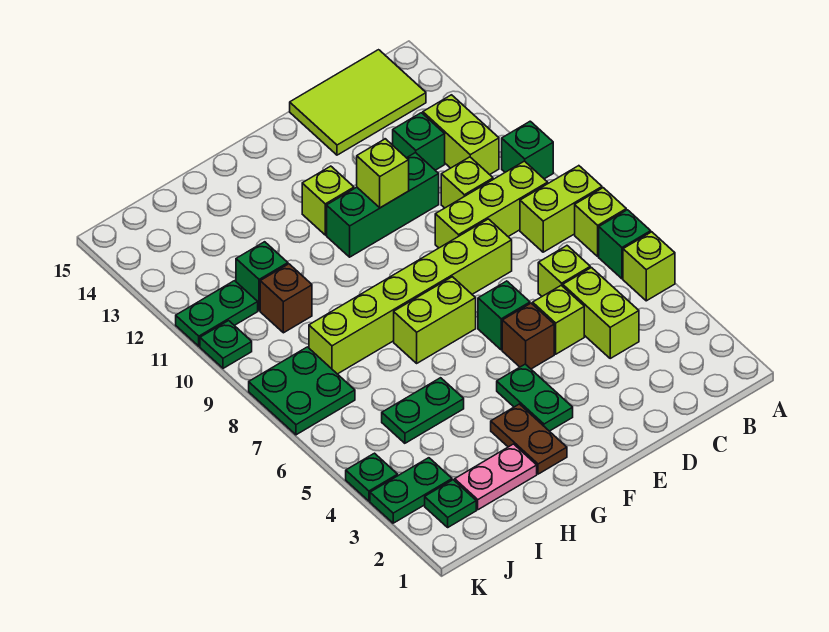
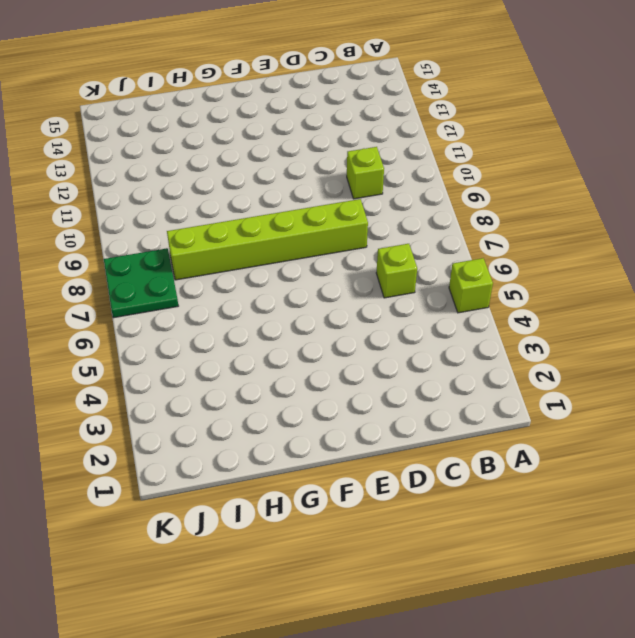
none -> green 1x1 brick [599,210,651,279]
none -> lime 1x1 brick [575,188,626,256]
none -> lime 1x2 brick [520,166,602,252]
none -> green 1x1 brick [502,121,553,179]

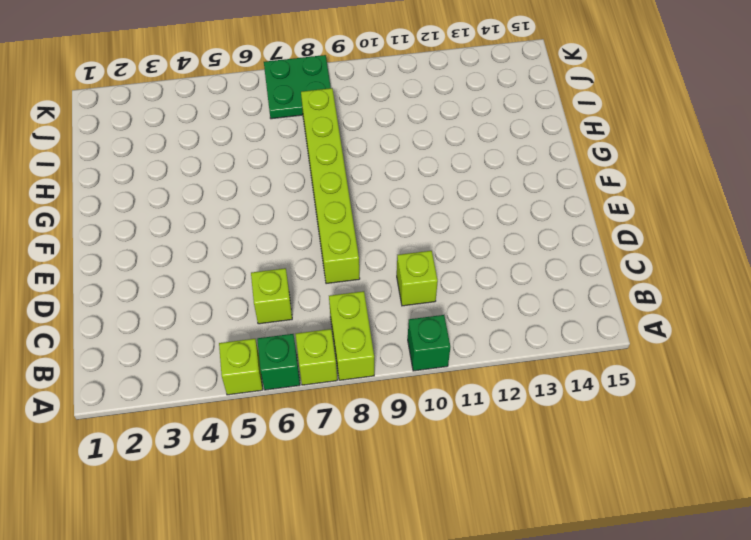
none -> lime 1x3 brick [435,161,548,248]
none -> lime 1x2 brick [423,95,499,175]
none -> lime 2x3 tile [290,50,426,155]
none -> lime 1x2 brick [563,268,639,358]

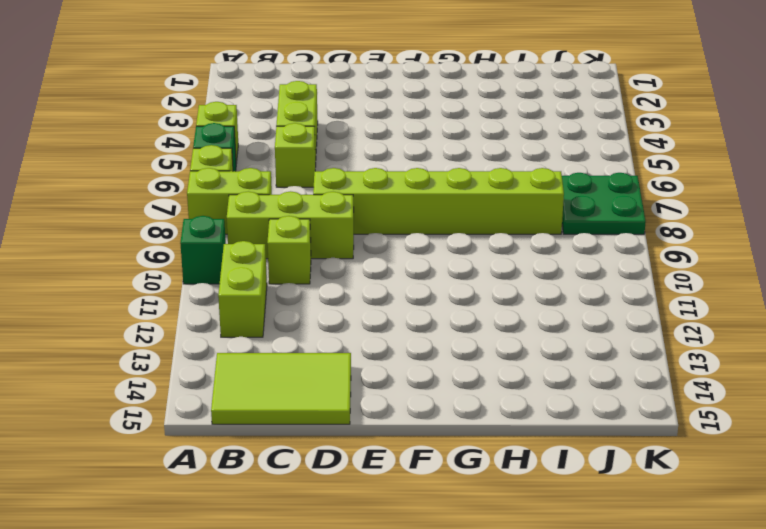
none -> green 1x1 brick [393,113,445,170]
none -> lime 1x1 brick [533,285,584,354]
none -> green 1x3 brick [327,153,439,257]
none -> brown 1x1 brick [502,303,554,369]

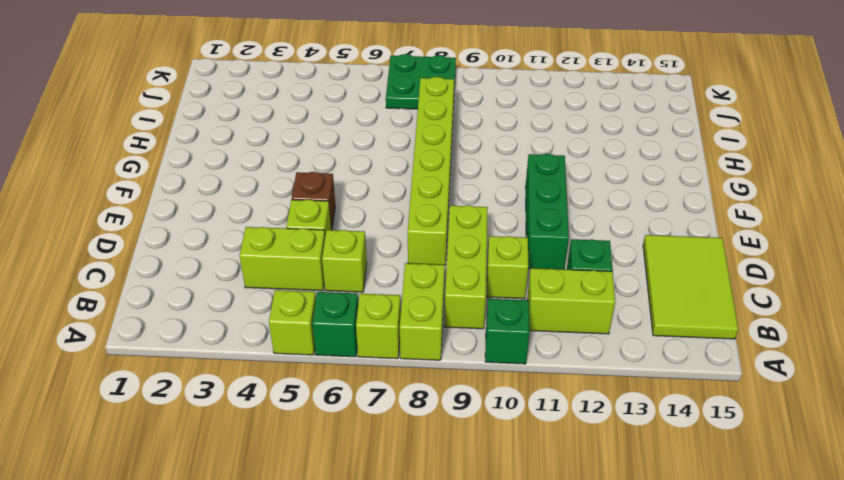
none -> green 1x1 brick [478,281,530,350]
none -> green 1x2 plate [497,364,573,431]
none -> lime 1x2 brick [394,277,476,363]
none -> lime 1x1 brick [302,166,354,235]

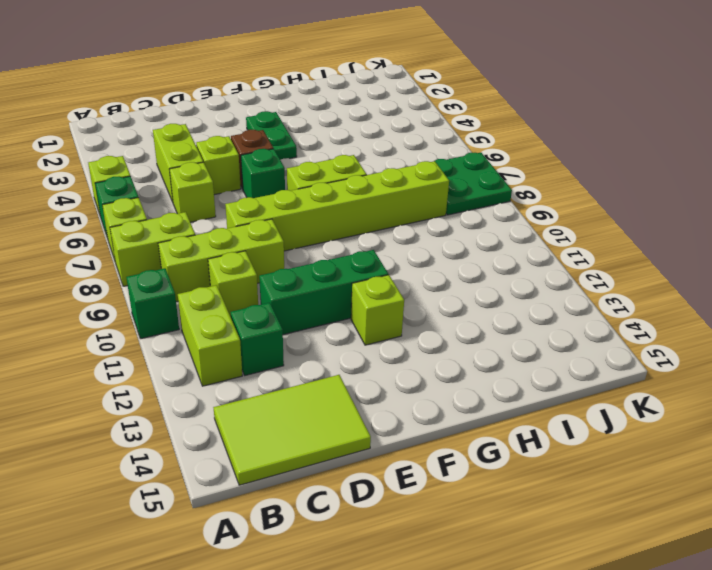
none -> brown 1x2 plate [491,404,567,474]
none -> pink 1x2 plate [455,444,537,510]
none -> green 1x2 plate [382,378,464,443]
none -> brown 1x1 brick [260,264,312,333]

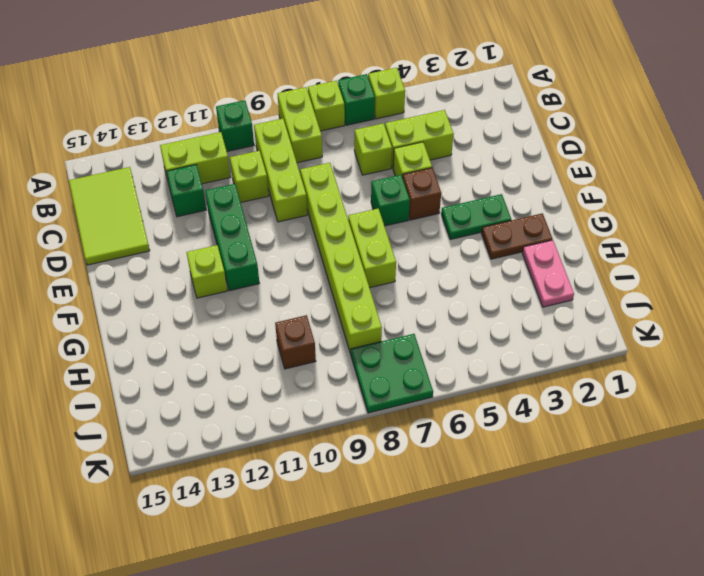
none -> green 1x2 plate [382,378,464,443]
none -> green 1x1 brick [236,242,288,311]
none -> green 1x1 plate [425,480,476,527]
none -> green 1x2 plate [370,458,452,523]

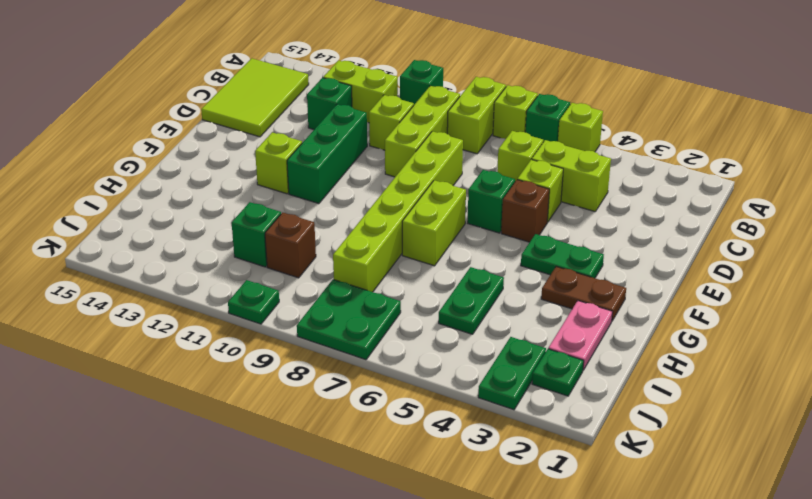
none -> green 1x2 plate [176,281,258,346]
none -> green 1x1 plate [346,453,398,501]
none -> lime 1x1 brick [357,139,409,208]

